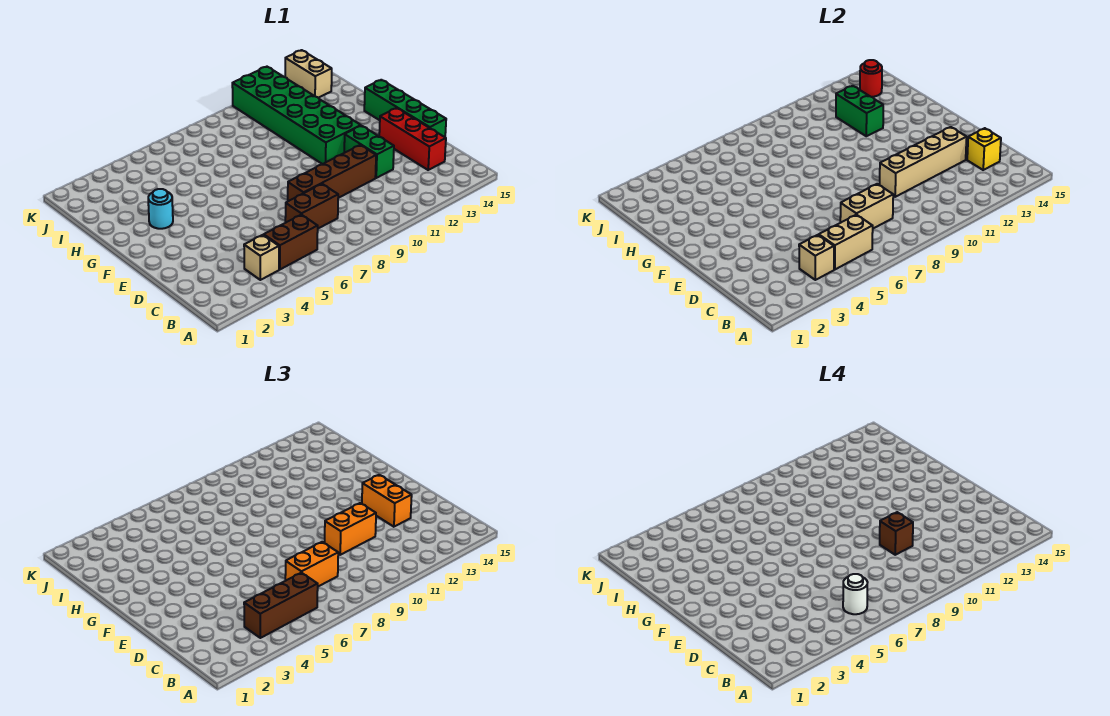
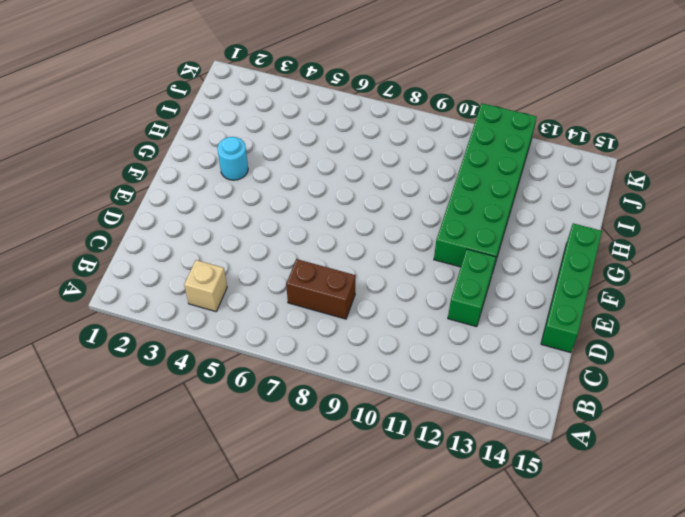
none -> brown 1x2 brick [264,215,318,269]
none -> red 1x3 brick [379,108,446,170]
none -> brown 1x4 brick [288,145,376,201]

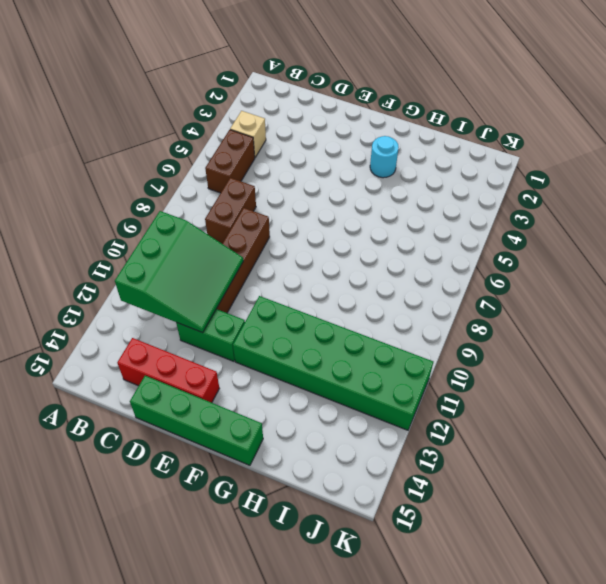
green 3x3 slope [115,211,243,333] -> tan 1x4 brick [880,127,967,197]
none -> tan 1x2 brick [285,50,332,98]
none -> tan 1x1 brick [799,235,834,280]
none -> tan 1x2 brick [819,215,873,269]

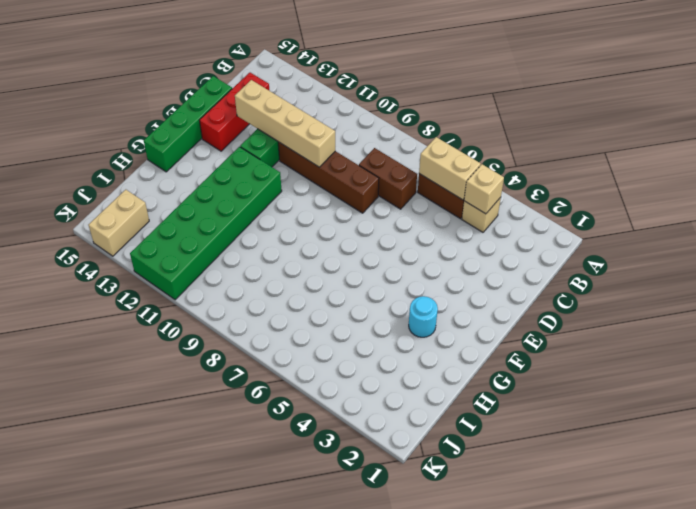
none -> tan 1x2 brick [840,184,893,229]
none -> yellow 1x1 brick [967,128,1001,170]
none -> green 1x2 brick [836,86,883,136]

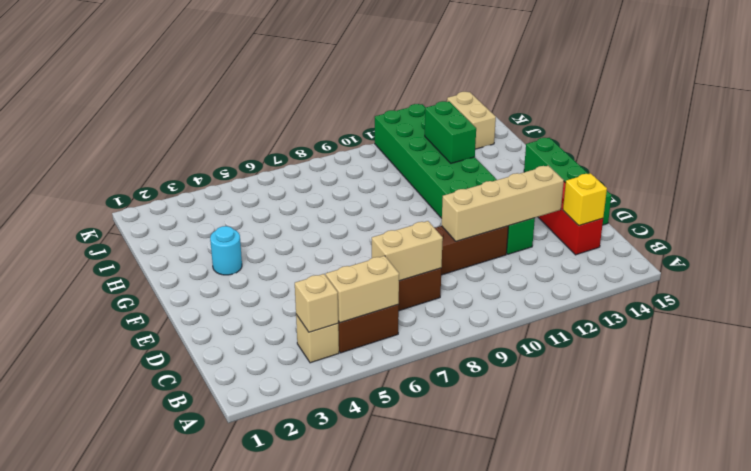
none -> red 1x1 round brick [860,60,882,97]
none -> brown 1x3 brick [244,573,318,638]
none -> orange 1x2 brick [285,542,338,587]

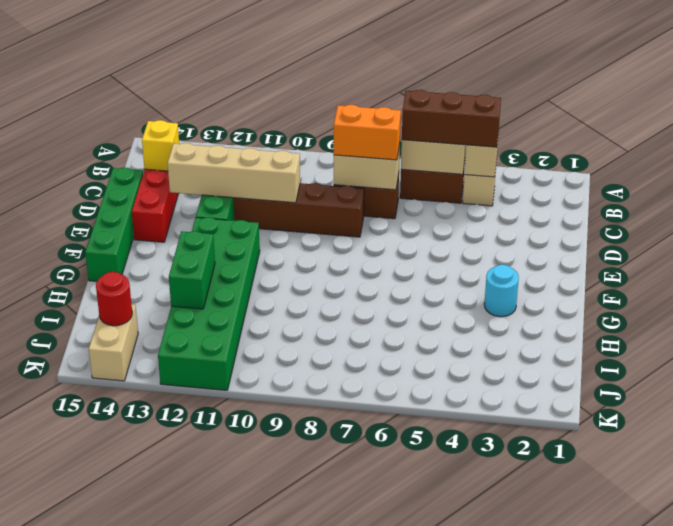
none -> orange 1x2 brick [325,503,376,555]
none -> orange 1x2 brick [362,475,412,527]
none -> white 1x1 round brick [843,574,868,614]

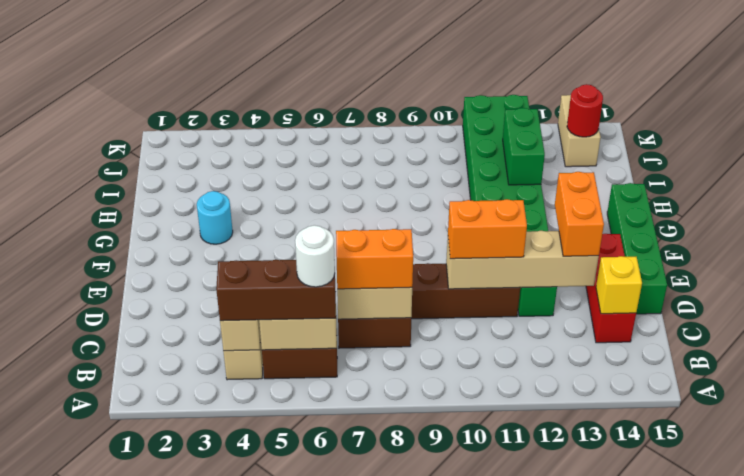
none -> brown 1x1 brick [880,512,913,555]

